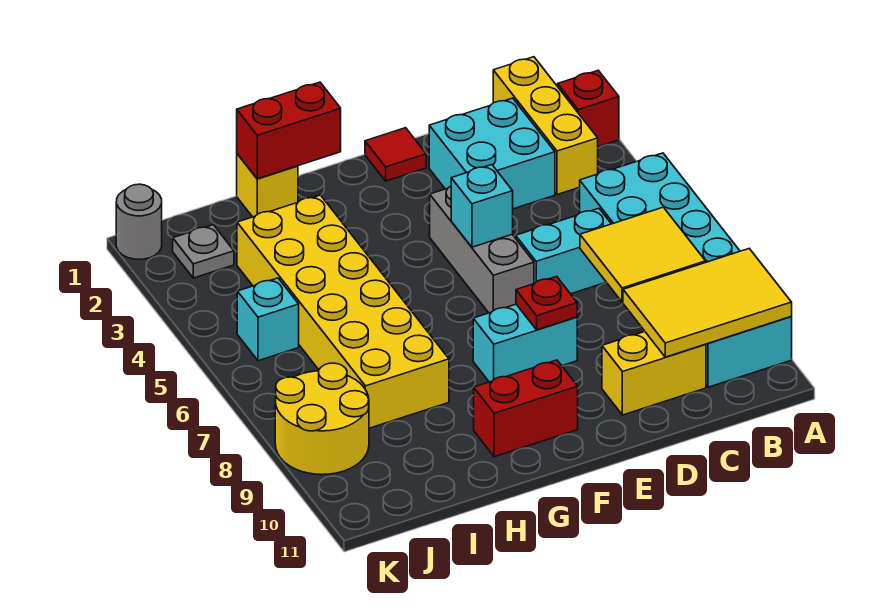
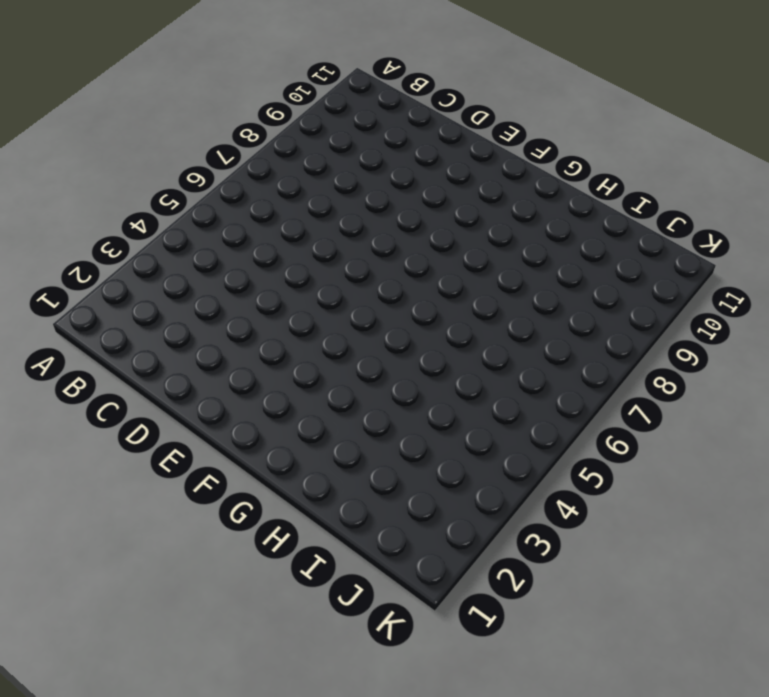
none -> red 1x1 brick [558,71,619,147]
none -> cyan 2x6 brick [580,153,792,387]
none -> yellow 1x3 brick [493,57,598,195]

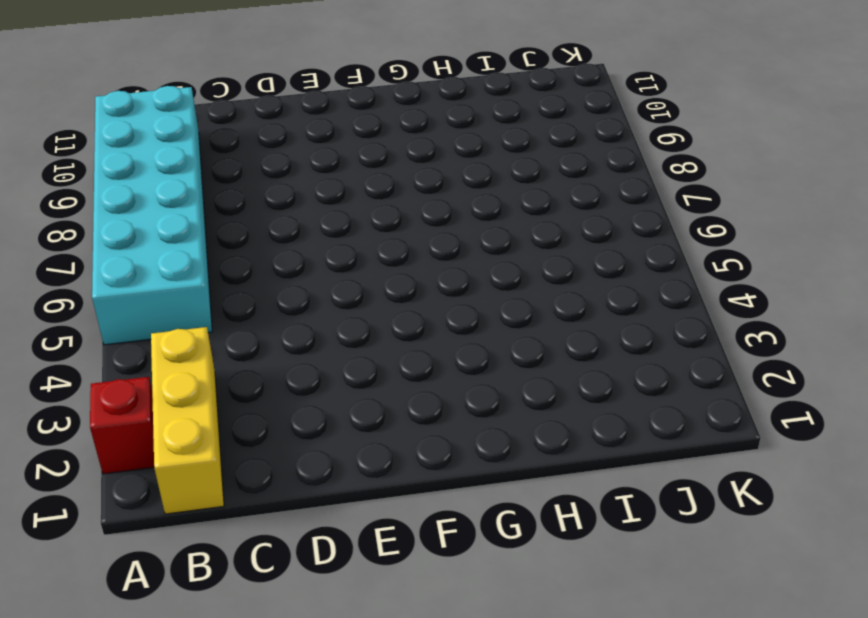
none -> cyan 2x2 brick [429,98,555,209]
none -> cyan 1x2 brick [516,208,611,294]
none -> yellow 1x2 brick [602,332,706,415]

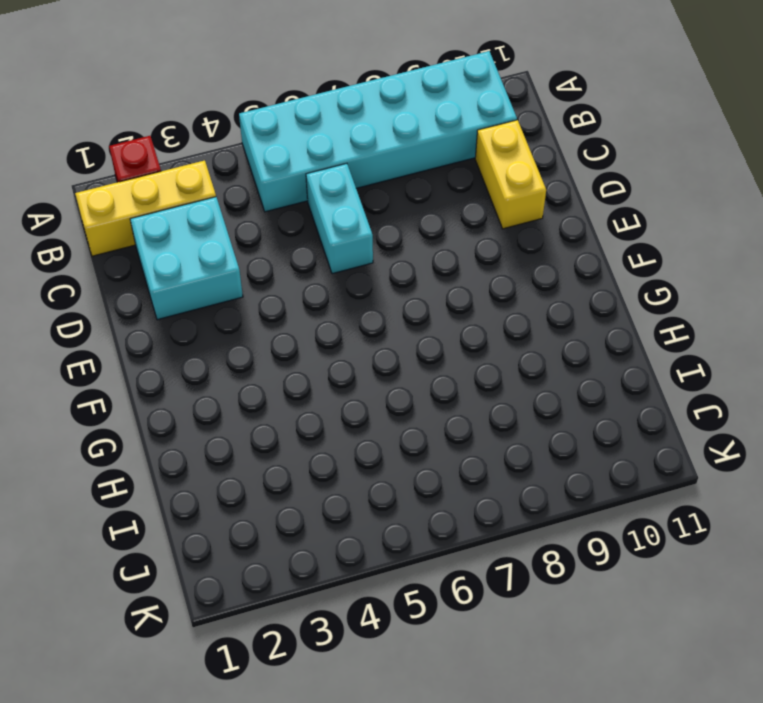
none -> red 1x1 tile [365,128,426,181]
none -> grey 1x3 brick [430,186,534,313]
none -> cyan 1x2 brick [473,304,577,382]

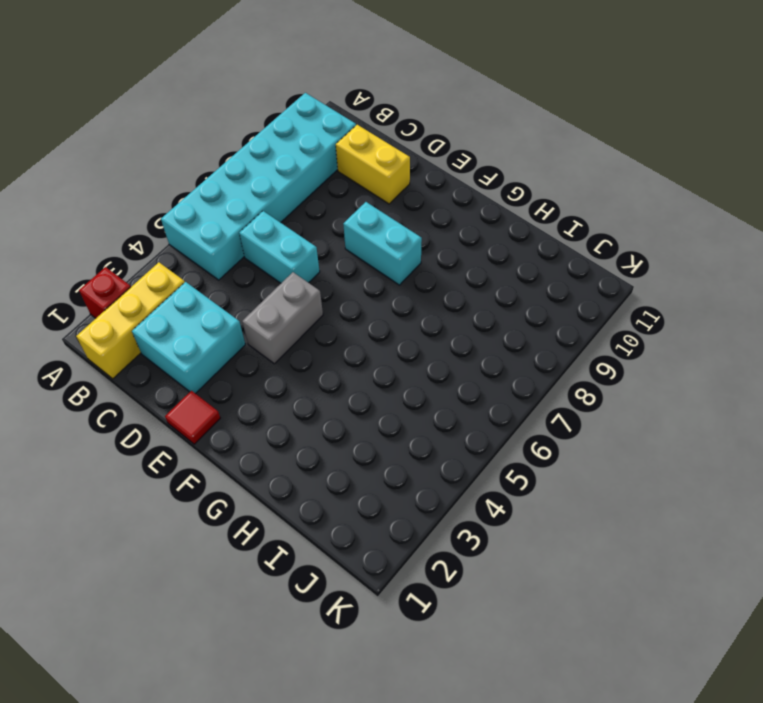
grey 1x2 brick [242,272,323,364] -> grey 1x3 brick [430,186,534,313]
none -> red 1x2 brick [474,360,578,457]
none -> yellow 1x1 brick [237,154,298,217]
none -> yellow 2x6 brick [237,195,449,428]

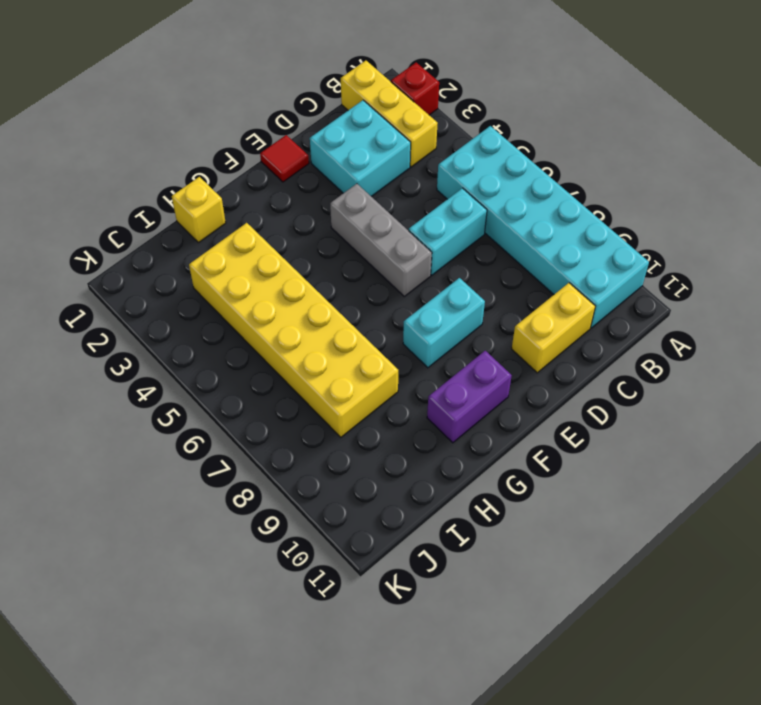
purple 1x2 brick [427,351,512,443] -> red 1x2 brick [474,360,578,457]
none -> grey 1x1 plate [173,225,234,278]
none -> cyan 1x1 brick [237,278,299,361]
none -> yellow 2x2 round brick [275,363,369,475]

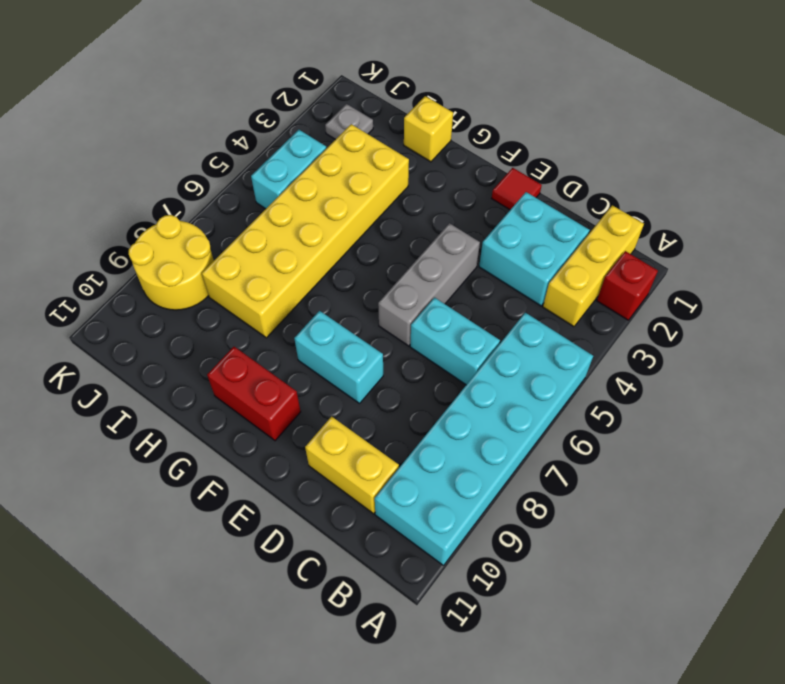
cyan 1x2 brick [251,130,326,209] -> cyan 1x1 brick [237,278,299,361]
none -> grey 1x1 round brick [116,184,162,259]
none -> yellow 2x3 tile [623,249,792,357]
none -> yellow 2x2 tile [580,207,706,302]

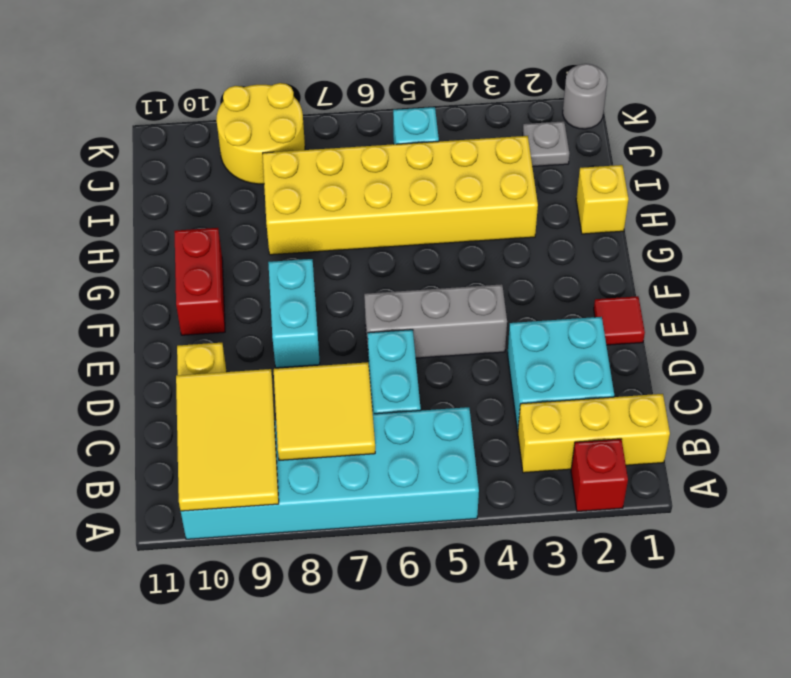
none -> cyan 1x1 brick [451,165,513,247]
none -> red 1x1 plate [516,276,577,330]
none -> red 1x2 brick [237,82,341,179]

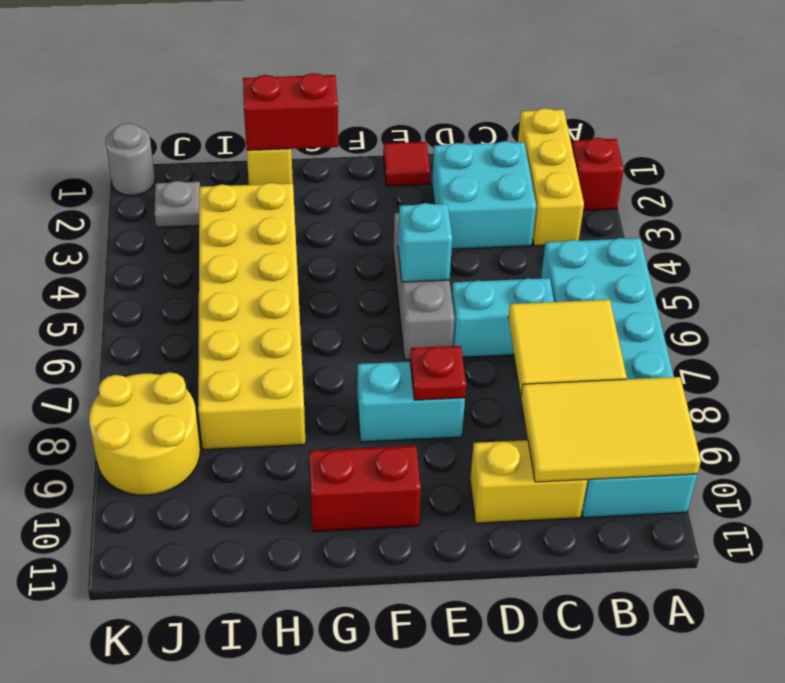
none -> cyan 1x1 brick [237,278,299,361]

